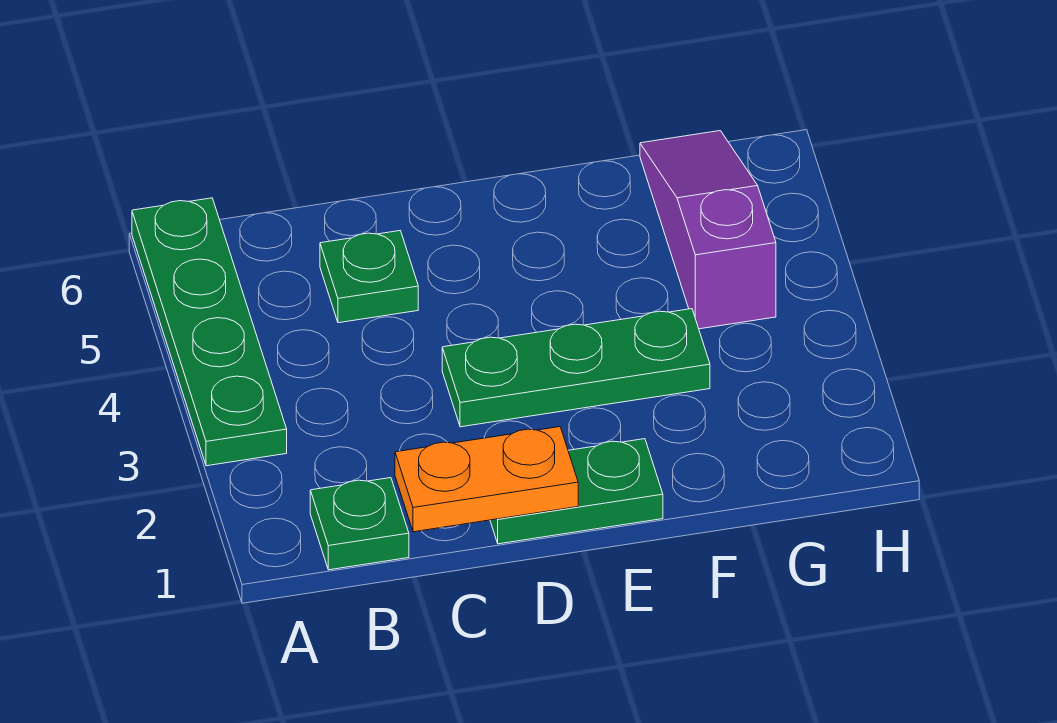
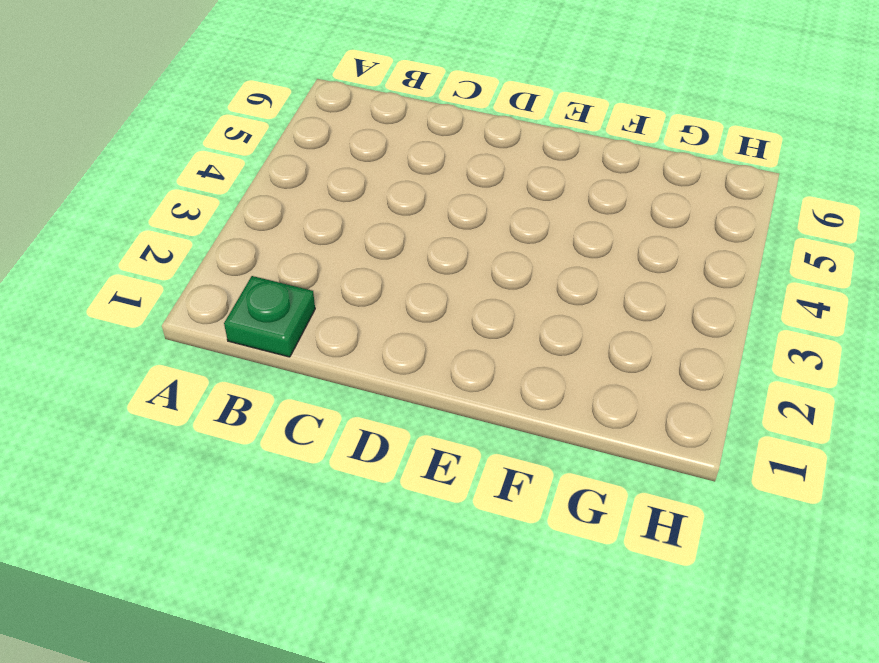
none -> green 1x4 plate [132,198,287,466]
none -> green 1x1 plate [320,231,418,323]

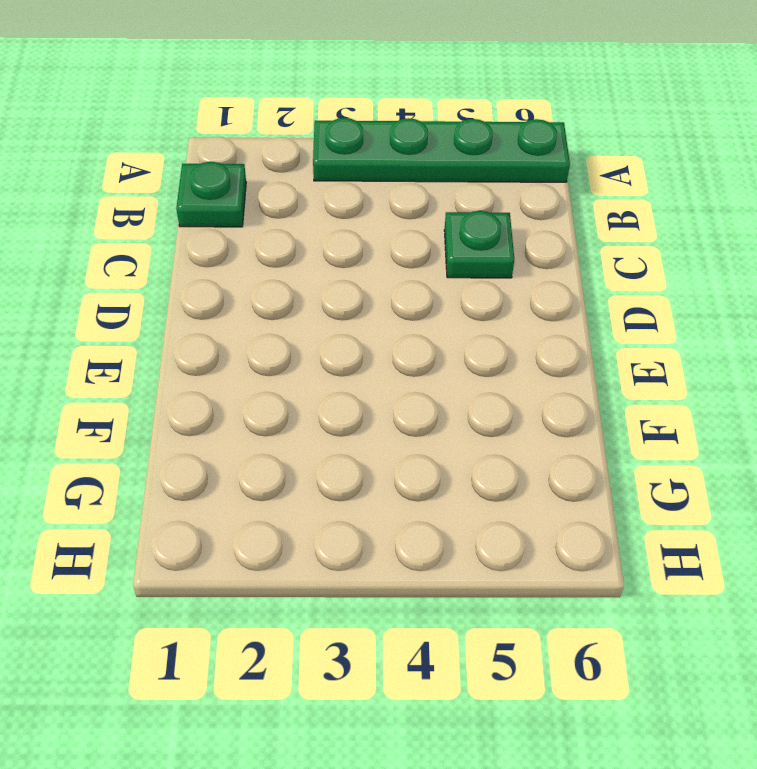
none -> green 1x2 plate [490,439,663,544]
none -> green 1x3 plate [442,309,710,427]

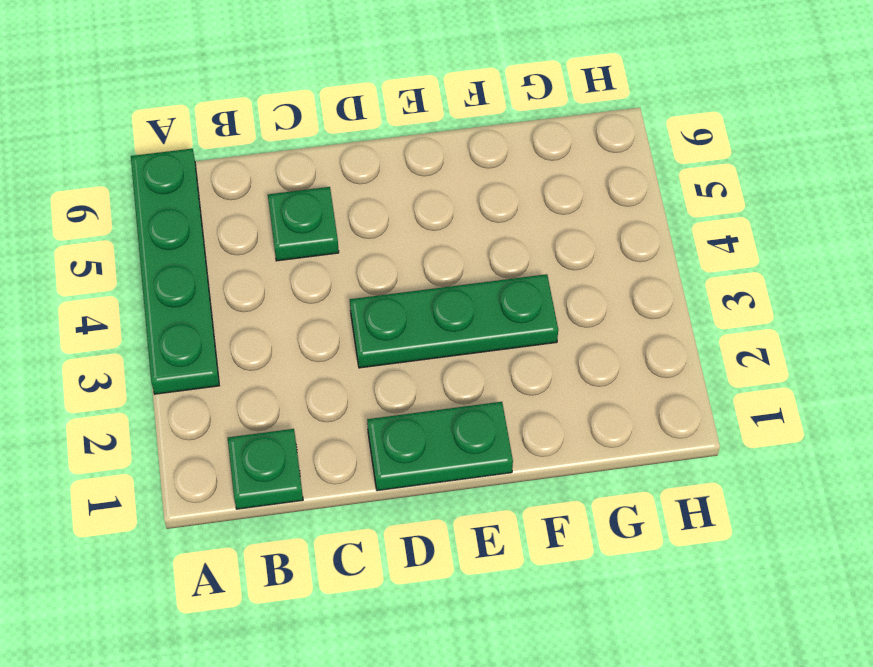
none -> purple 1x3 slope [640,131,776,329]
none -> orange 1x2 plate [395,427,578,532]

